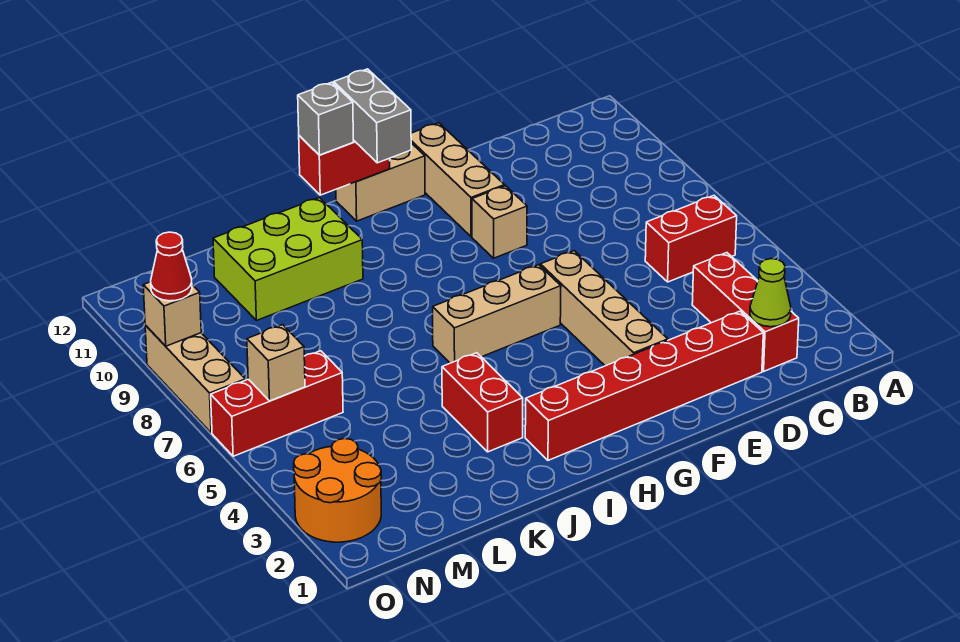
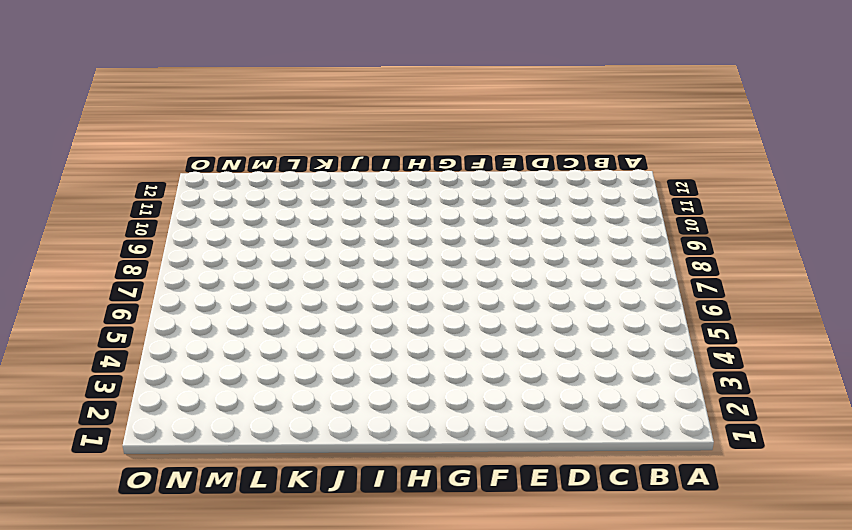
none -> red 1x2 brick [645,196,737,282]
none -> red 1x3 brick [692,253,799,371]
none -> red 1x6 brick [525,311,763,460]

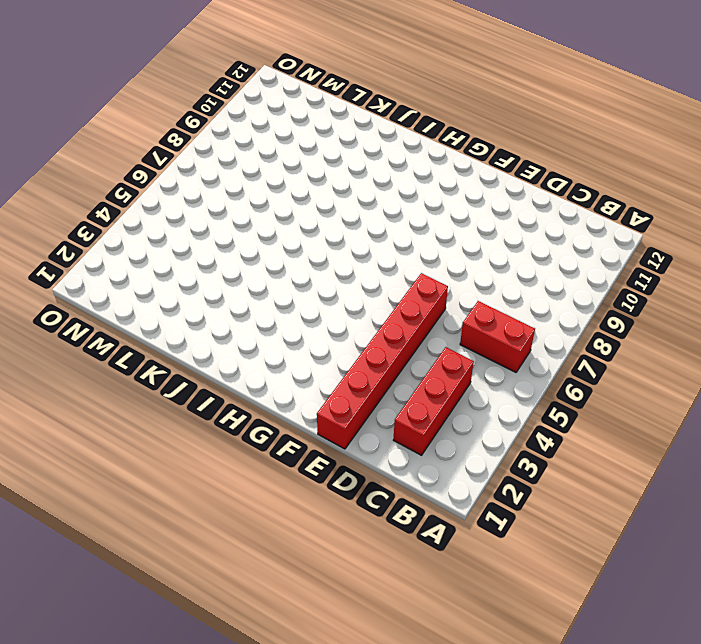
red 1x6 brick [317,273,448,449] -> red 1x6 brick turned to [525,311,763,460]
none -> tan 1x4 brick [540,251,668,366]
none -> tan 1x1 brick [472,186,527,258]
none -> tan 1x3 brick [411,123,505,237]

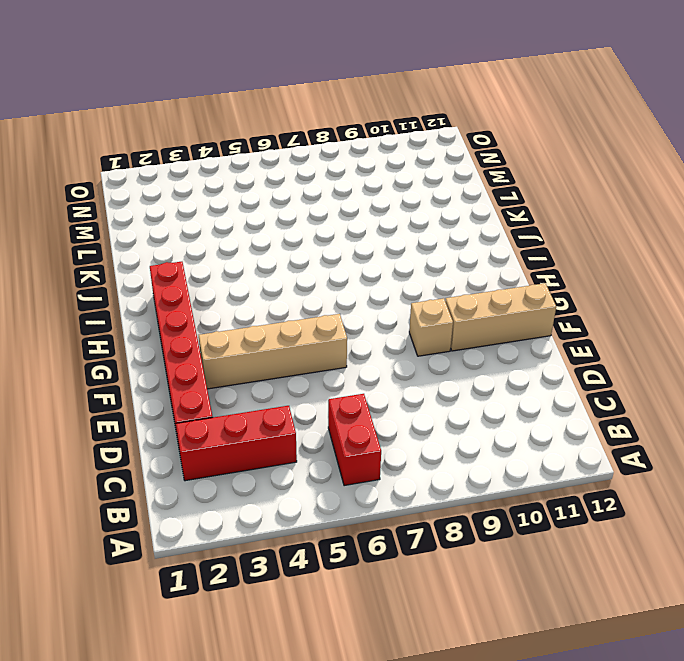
none -> tan 1x3 brick [433,265,561,363]
none -> tan 1x2 brick [336,143,425,221]
none -> red 1x2 brick [442,353,523,452]

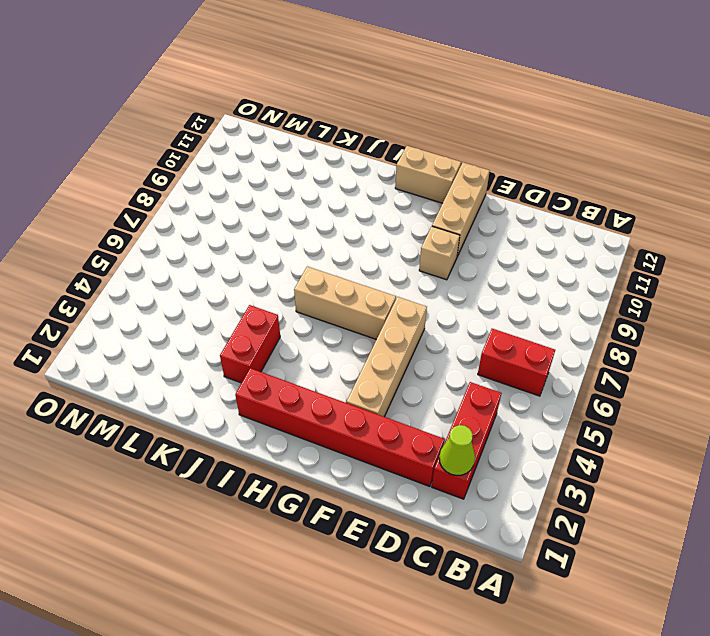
none -> lime 2x3 brick [213,198,363,321]
none -> red 1x3 brick [211,351,343,456]
none -> orange 2x2 round brick [294,439,381,542]

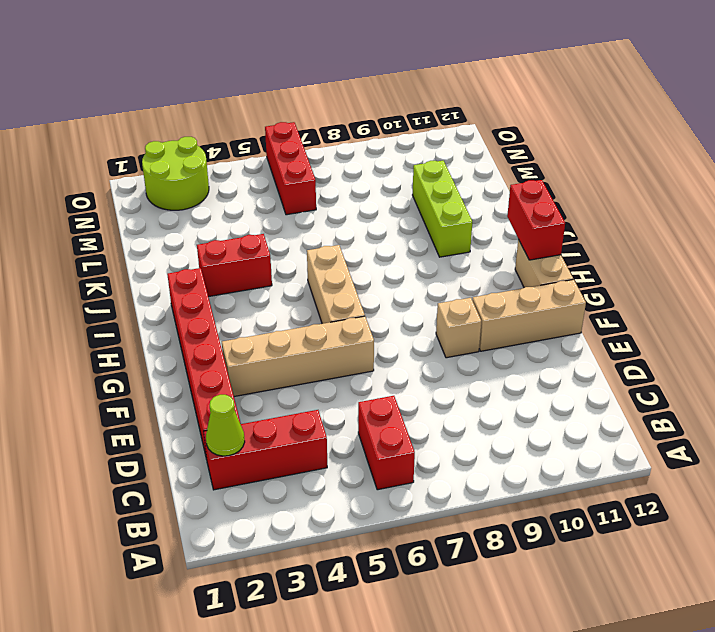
lime 1x3 brick [413,161,472,257] -> lime 2x3 brick [213,198,363,321]
lime 2x2 round brick [142,137,209,210] -> orange 2x2 round brick [294,439,381,542]
none -> tan 1x3 brick [145,325,245,433]
none -> tan 1x1 brick [247,325,305,401]
none -> tan 1x1 brick [143,282,201,346]

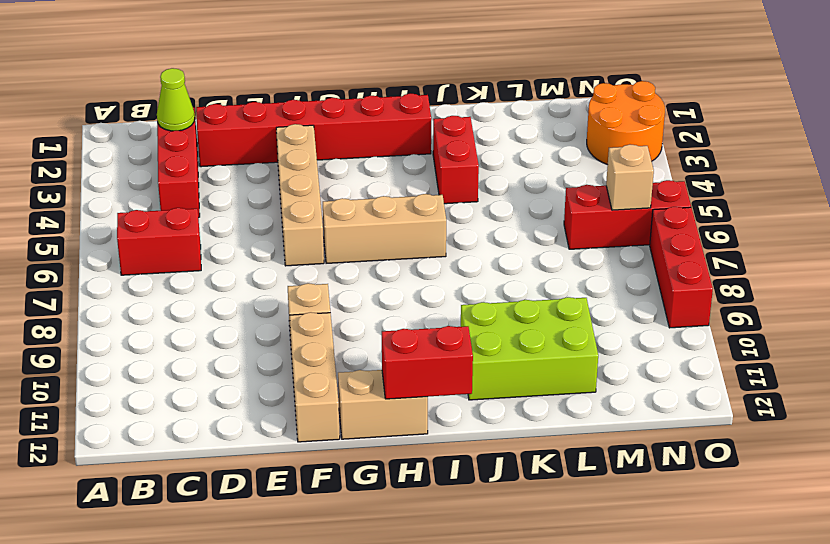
red 1x3 brick [650,207,713,328] -> tan 1x3 brick [145,325,245,433]
none -> tan 1x1 brick [143,282,201,346]
none -> grey 1x2 brick [334,69,411,163]
none -> grey 1x1 brick [298,82,354,155]

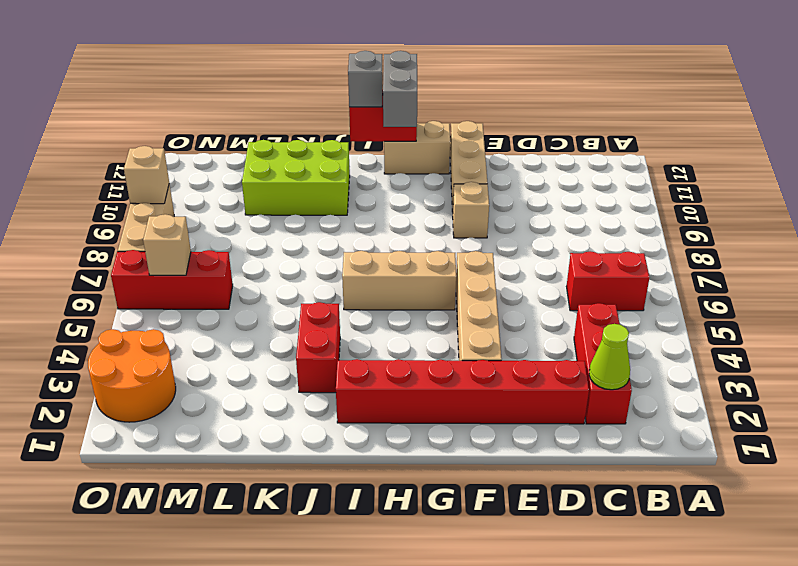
none -> red 1x1 cone [151,232,192,301]

